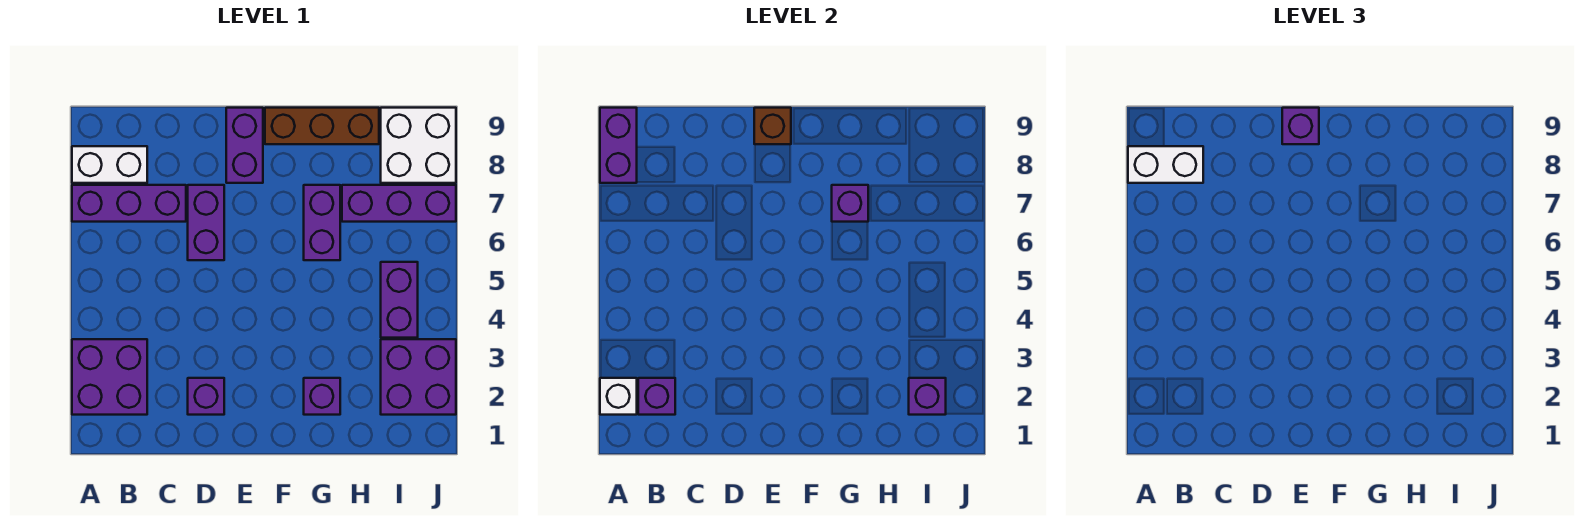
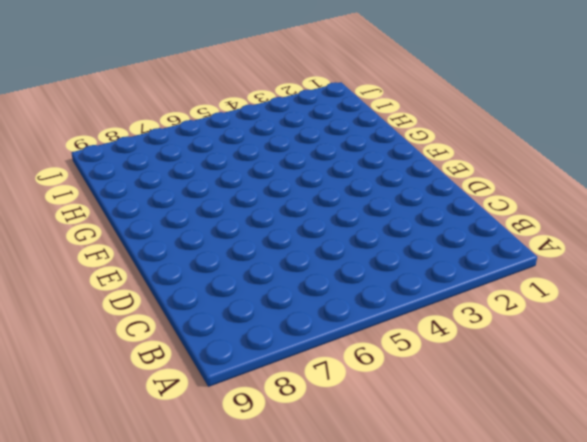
none -> purple 2x2 brick [72,339,147,415]
none -> purple 1x3 brick [72,185,186,222]
none -> white 1x2 brick [72,146,147,183]

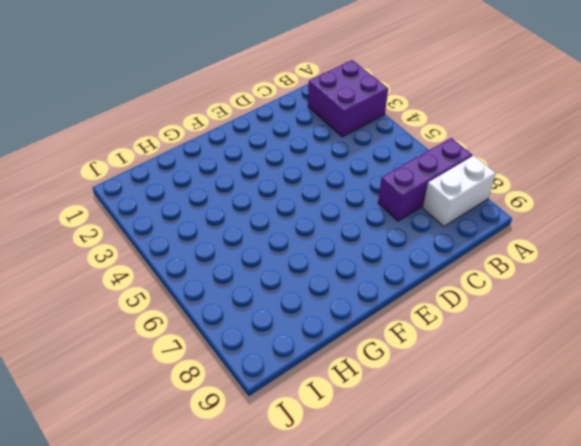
none -> purple 1x1 brick [188,378,224,415]
none -> purple 1x2 brick [188,185,224,260]
none -> purple 1x2 brick [226,108,263,183]

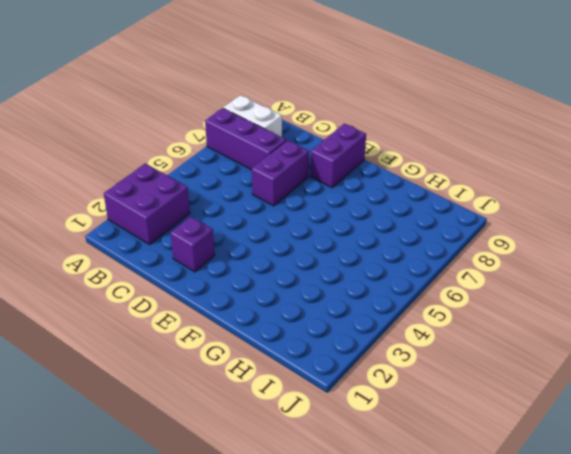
none -> brown 1x3 brick [265,108,379,144]
none -> purple 1x1 brick [304,378,340,415]
none -> purple 1x2 brick [304,185,340,260]

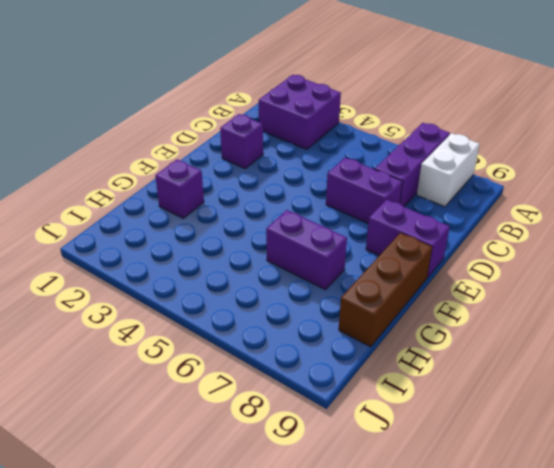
none -> purple 1x3 brick [342,185,456,222]
none -> purple 2x2 brick [381,339,456,415]
none -> purple 1x2 brick [381,262,418,338]

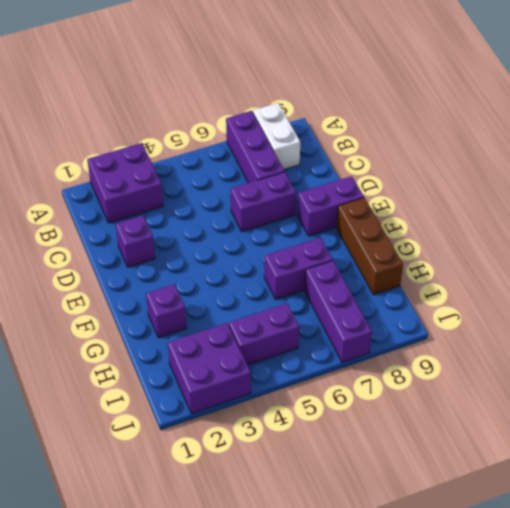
none -> white 2x2 brick [381,108,456,183]
none -> white 1x1 brick [600,378,637,415]
none -> purple 1x2 brick [600,108,637,183]

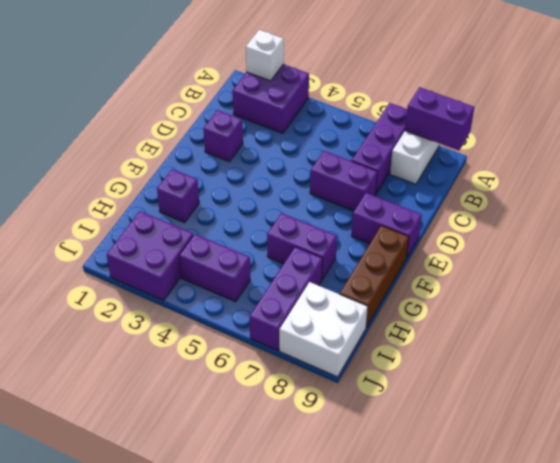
none -> purple 1x1 brick [638,378,675,415]
none -> brown 1x1 brick [754,108,791,144]
none -> purple 1x1 brick [832,185,868,222]

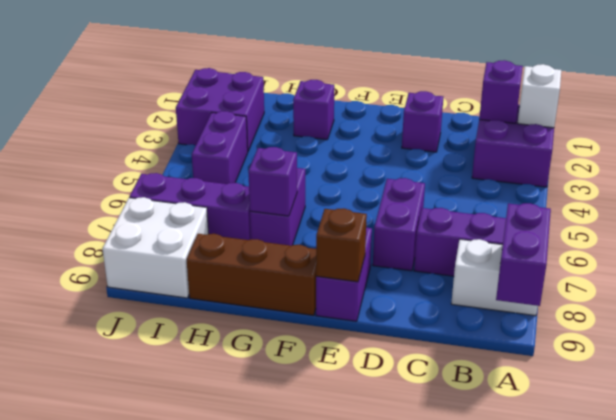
none -> purple 1x1 brick [909,378,946,415]
none -> white 1x2 brick [1128,146,1203,183]
none -> purple 1x1 brick [1282,108,1319,144]

